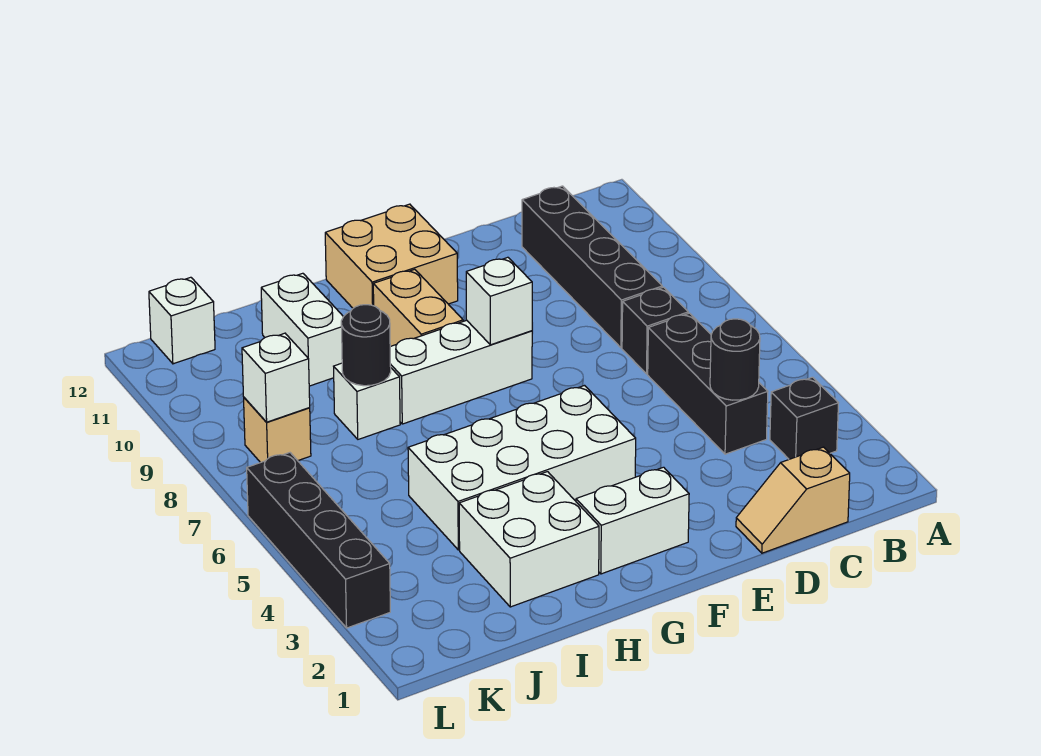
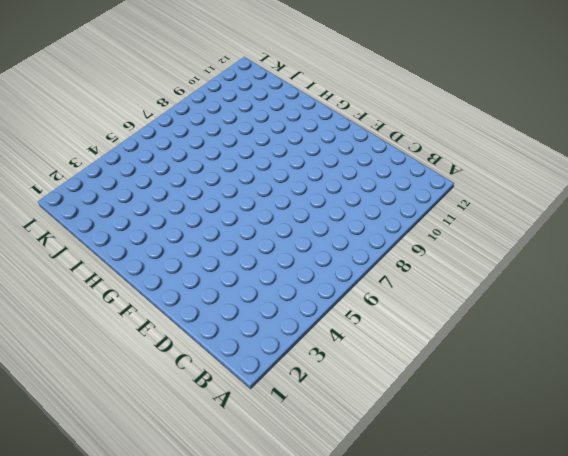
none -> black 1x1 brick [770,377,838,459]
none -> tan 1x2 slope [736,447,850,553]
none -> black 1x3 brick [648,313,768,454]

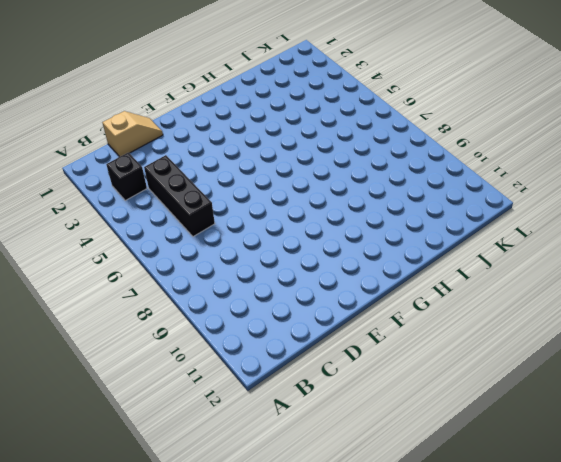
none -> black 1x1 brick [622,287,688,374]
none -> black 1x4 brick [522,186,662,348]
none -> white 1x2 brick [576,467,689,574]

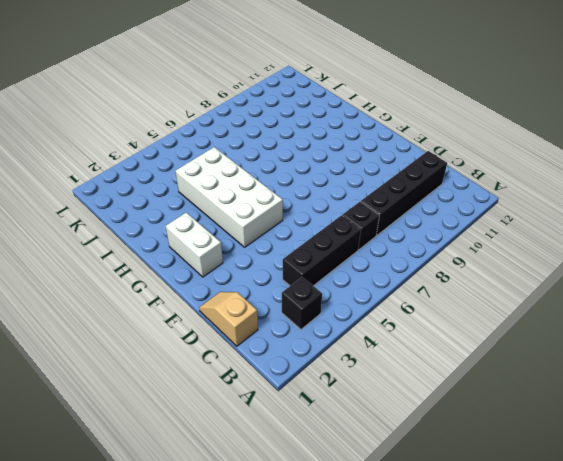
none -> white 1x3 brick [390,320,532,424]
none -> tan 2x2 brick [325,204,458,308]
none -> tan 1x2 brick [373,269,463,347]

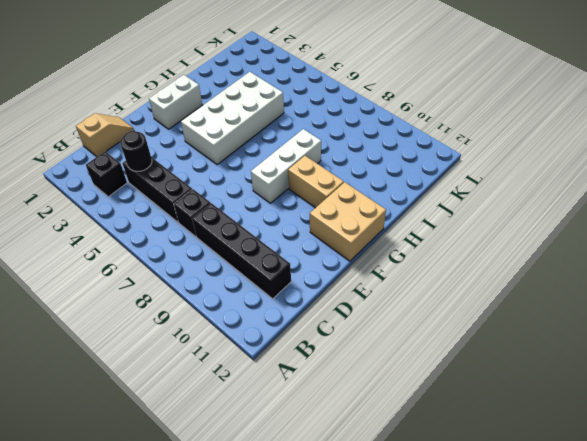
none -> white 2x2 brick [459,472,599,607]
none -> white 1x1 brick [334,363,400,439]
none -> white 1x2 brick [261,273,343,386]

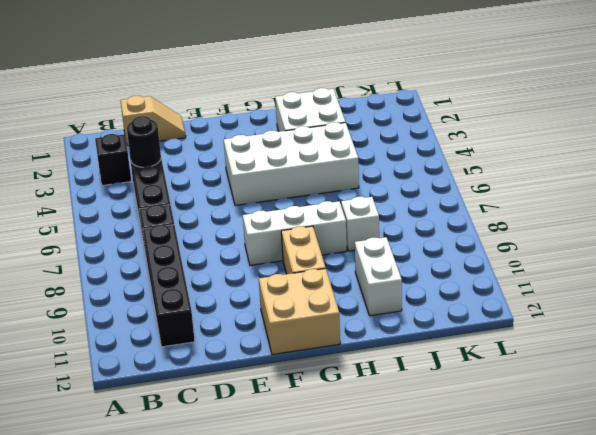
none -> white 1x2 brick [576,467,689,574]
none -> tan 1x1 brick [244,398,311,463]
none -> white 1x1 brick [149,277,215,364]

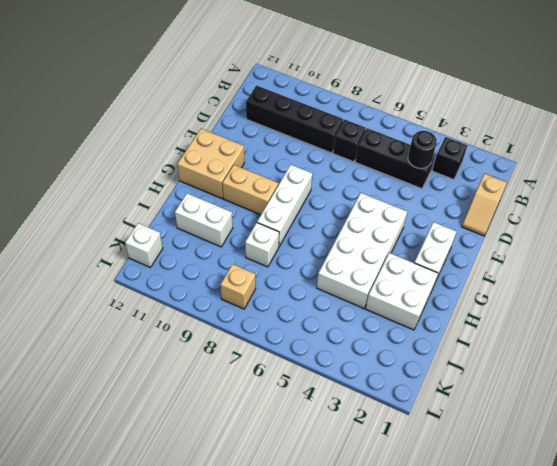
none -> black 1x4 brick [247,453,390,628]
none -> white 1x1 brick [466,257,532,345]
none -> black 1x1 round brick [341,305,391,386]

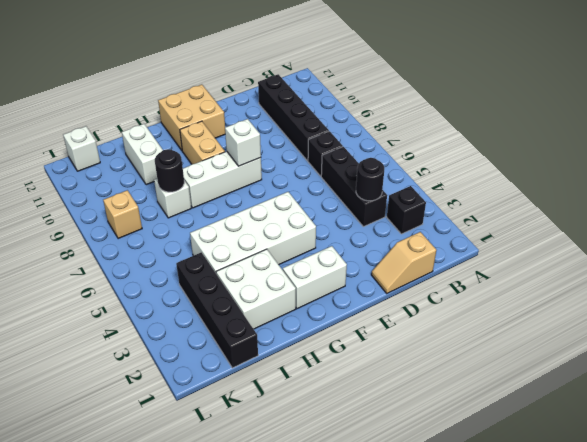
black 1x4 brick [176,252,258,368] -> black 1x4 brick moved to [247,453,390,628]
none -> white 1x1 brick [242,333,310,422]

